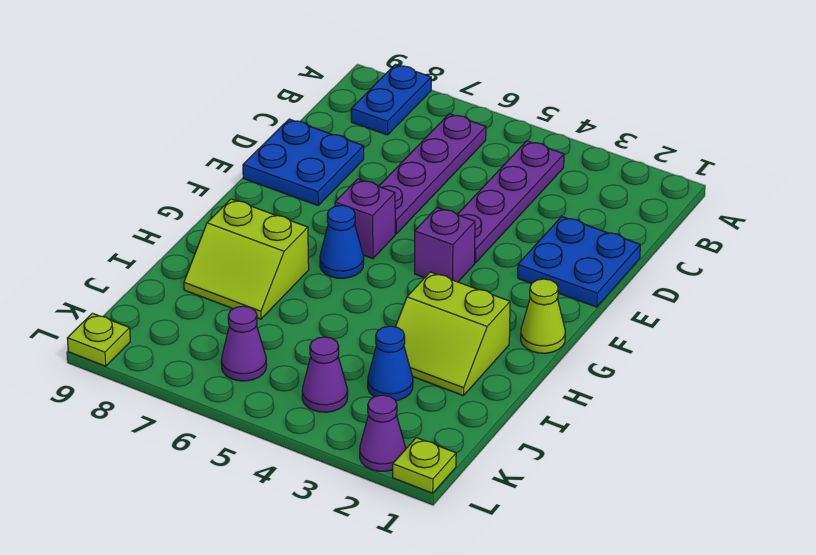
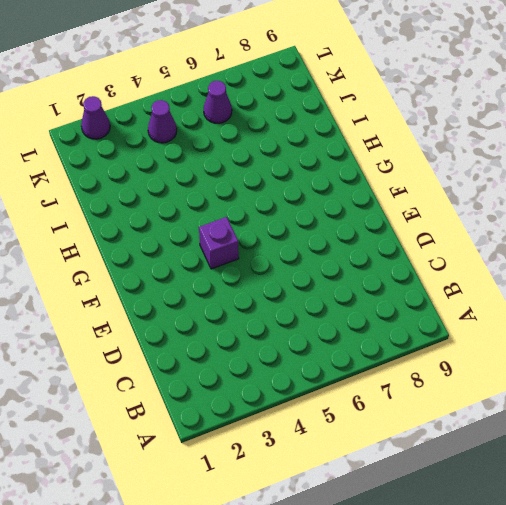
none -> blue 1x2 plate [351,64,431,135]
none -> purple 1x4 plate [457,141,564,263]
none -> purple 1x4 plate [379,114,486,234]

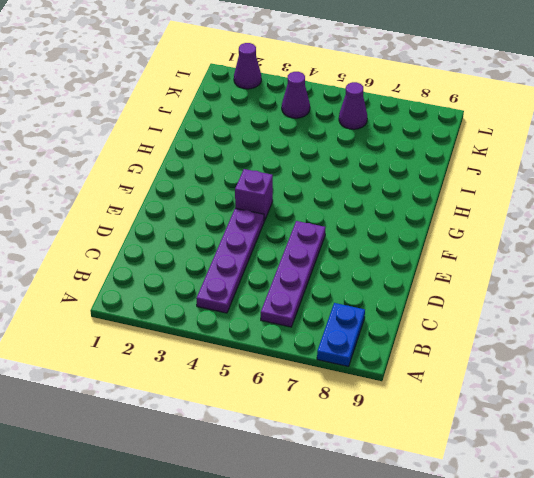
none -> blue 2x2 plate [518,217,640,307]
none -> blue 2x2 plate [243,119,364,205]
none -> purple 1x1 brick [335,179,395,259]

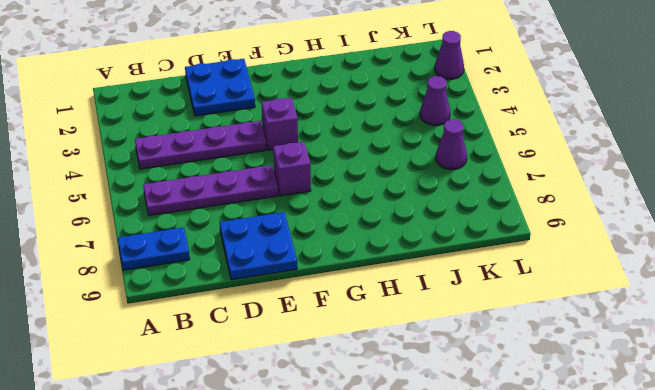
none -> lime 1x1 cone [521,279,565,353]
none -> blue 1x1 cone [320,205,364,278]
none -> lime 2x2 slope [396,272,510,396]

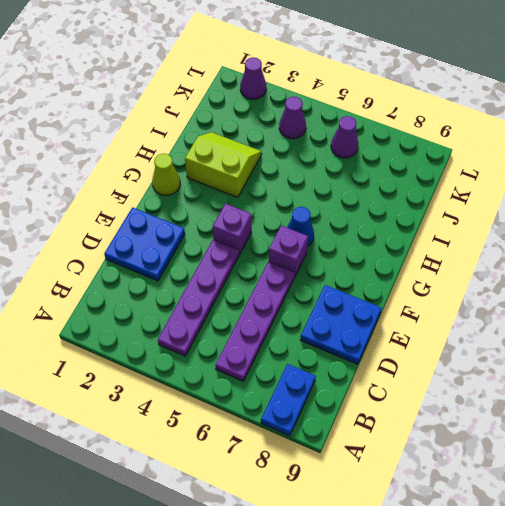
none -> lime 2x2 slope [184,199,309,319]
none -> blue 1x1 cone [368,326,413,401]
none -> lime 1x1 plate [393,438,456,493]

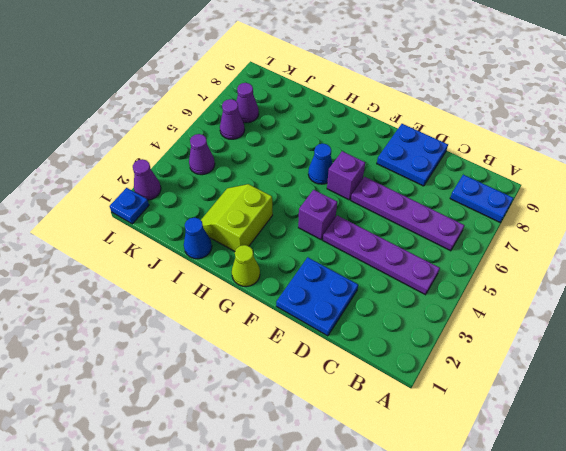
blue 1x1 cone [184,218,212,259] -> blue 1x1 cone moved to [368,326,413,401]
purple 1x1 cone [236,83,259,123] -> none
blue 1x1 plate [110,188,149,224] -> lime 1x1 plate [393,438,456,493]
none -> lime 2x2 slope [184,199,309,319]
none -> lime 1x1 plate [67,313,130,366]

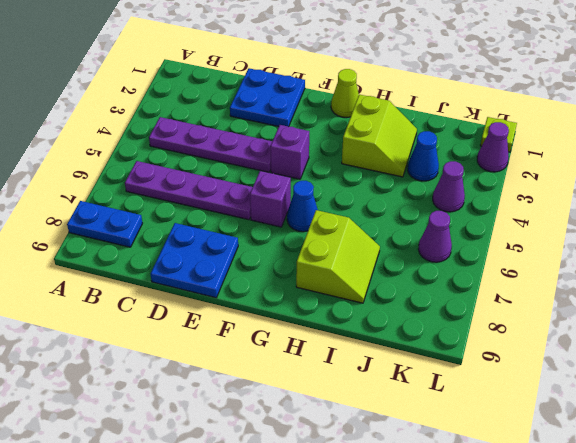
none -> lime 1x1 plate [67,313,130,366]

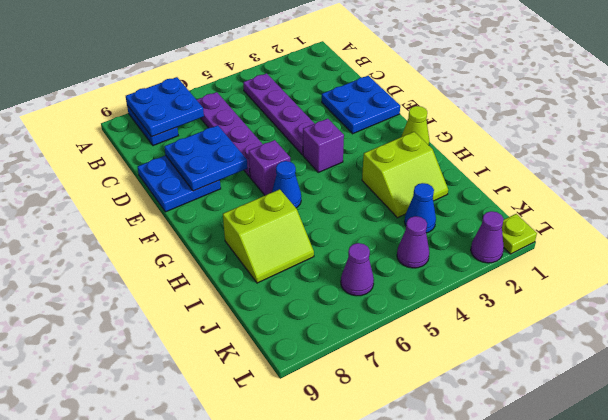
blue 2x2 plate [126,77,204,137] -> none
blue 2x2 plate [164,125,248,191] -> none
none -> lime 1x1 plate [67,313,130,366]

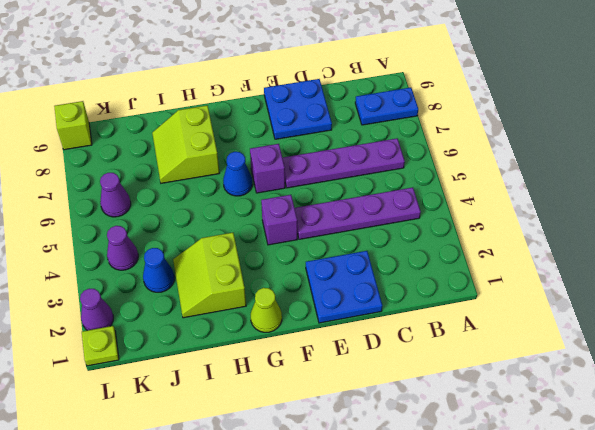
lime 1x1 brick [54,101,92,150] -> lime 1x1 plate [67,313,130,366]

